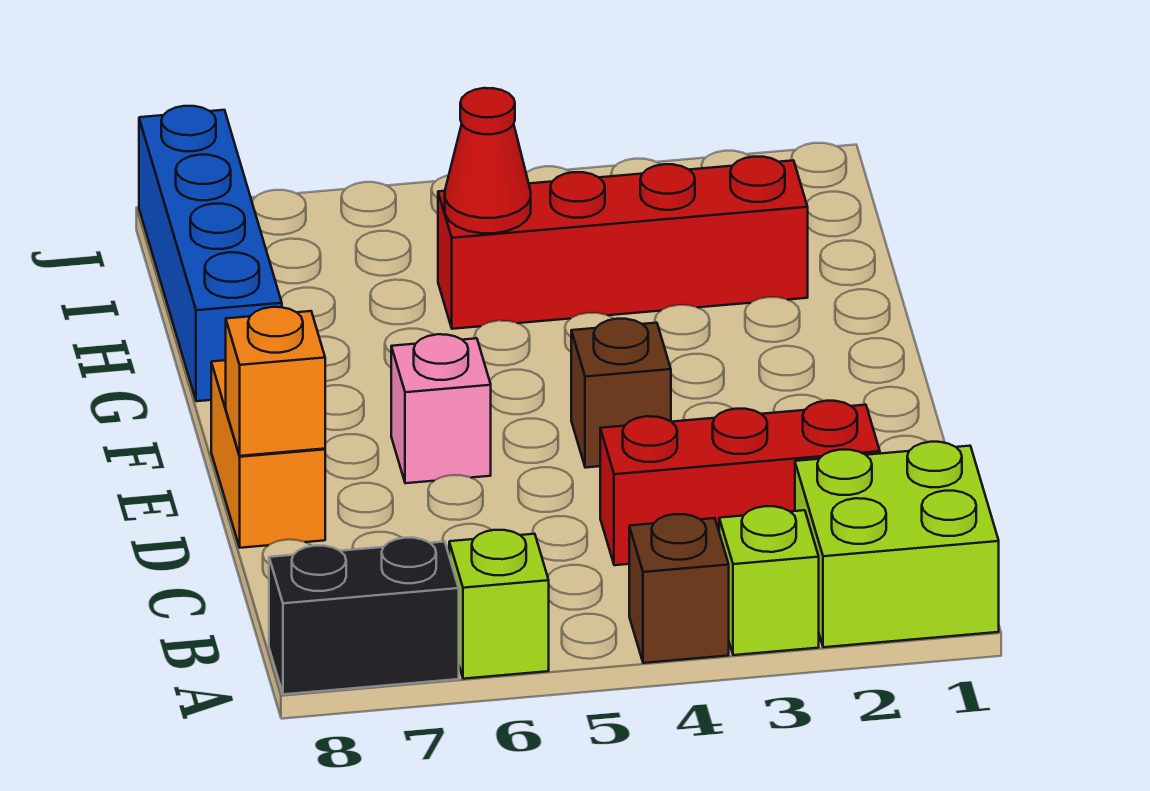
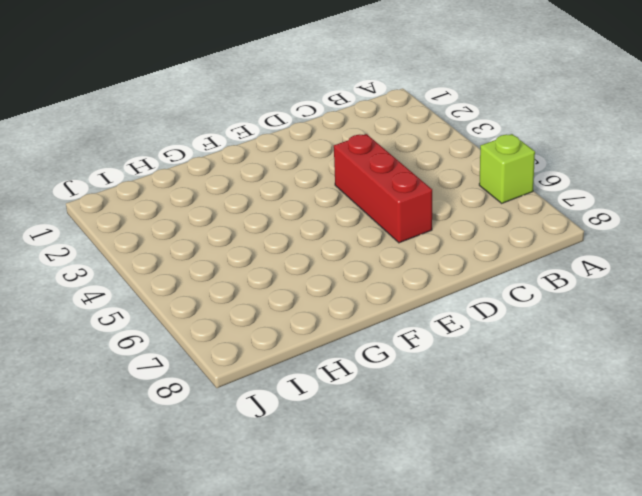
red 1x3 brick [334,134,432,243] -> red 1x3 brick moved to [600,401,880,565]
none -> lime 2x2 brick [795,442,999,647]
none -> lime 1x1 brick [719,506,819,655]
none -> brown 1x1 brick [629,514,729,663]

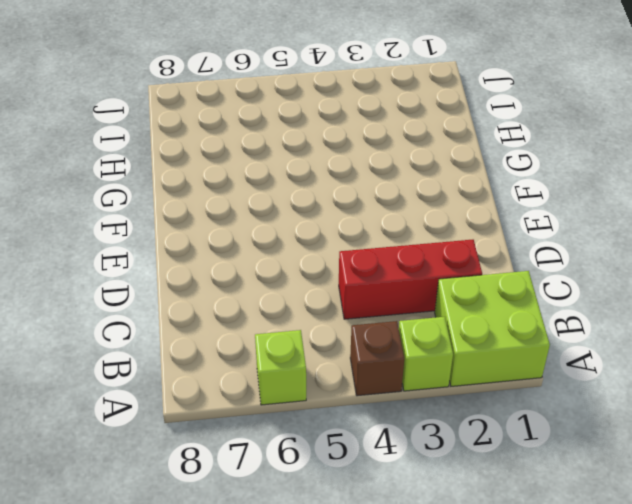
none -> black 1x2 brick [269,538,459,694]
none -> orange 1x2 brick [211,360,325,548]
none -> brown 1x1 brick [571,319,671,468]

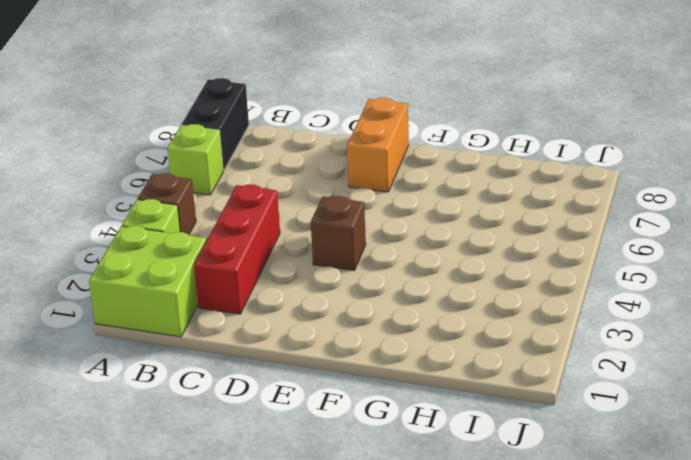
orange 1x2 brick [347,98,409,192] -> orange 1x2 brick turned to [211,360,325,548]
none -> pink 1x1 brick [391,334,491,483]
none -> blue 1x4 brick [139,106,282,401]
none -> red 1x4 brick [438,157,808,329]

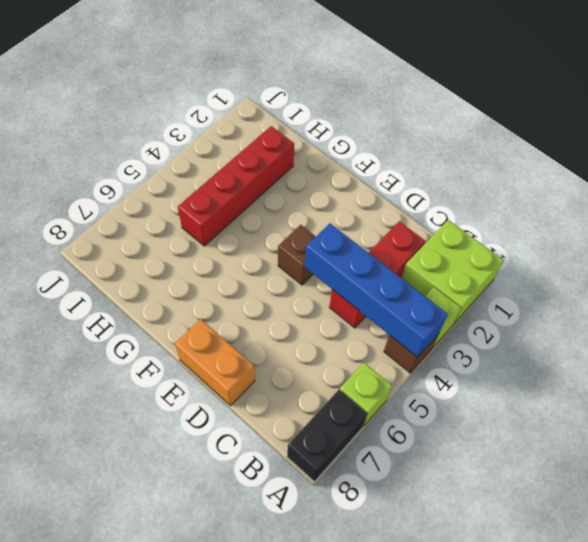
blue 1x4 brick [305,223,448,357] -> blue 1x4 brick moved to [139,106,282,401]
none -> pink 1x1 brick [391,334,491,483]
none -> orange 1x1 brick [226,307,325,456]
none -> red 1x1 cone [445,88,531,233]

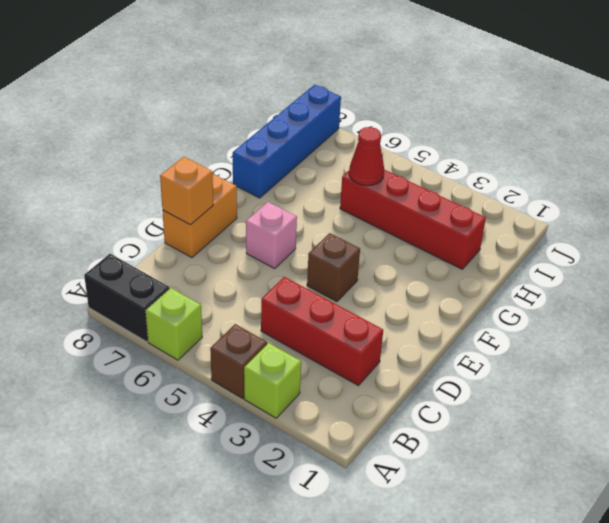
none -> lime 2x2 brick [795,442,999,647]

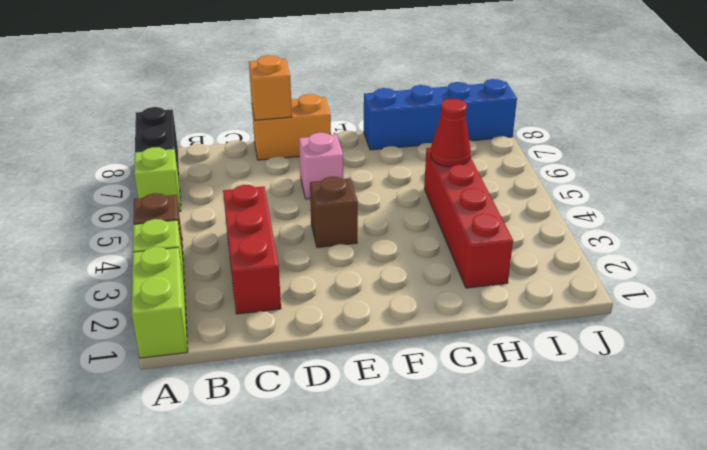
lime 1x2 brick [132,247,188,358] -> lime 2x2 brick [795,442,999,647]

